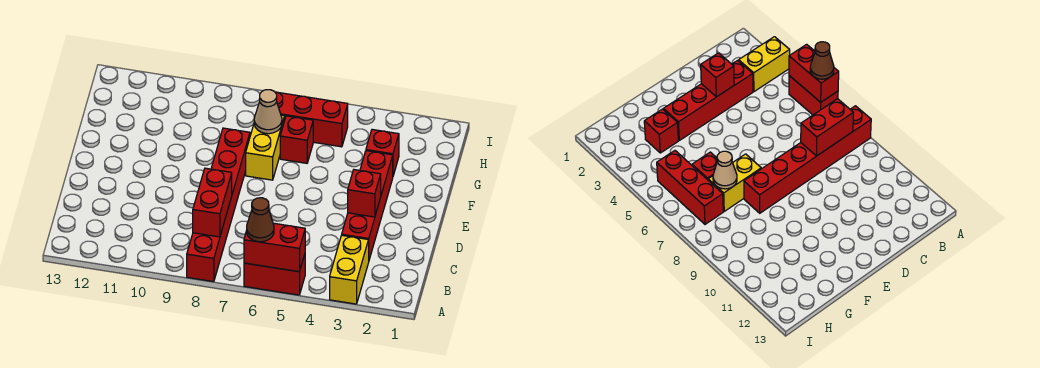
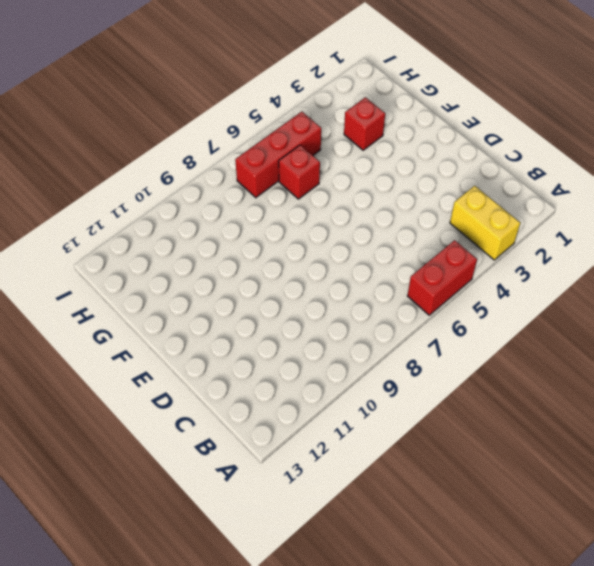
none -> red 1x6 brick [187,128,250,282]
none -> red 1x4 brick [342,151,393,259]
none -> yellow 1x2 brick [246,115,285,180]

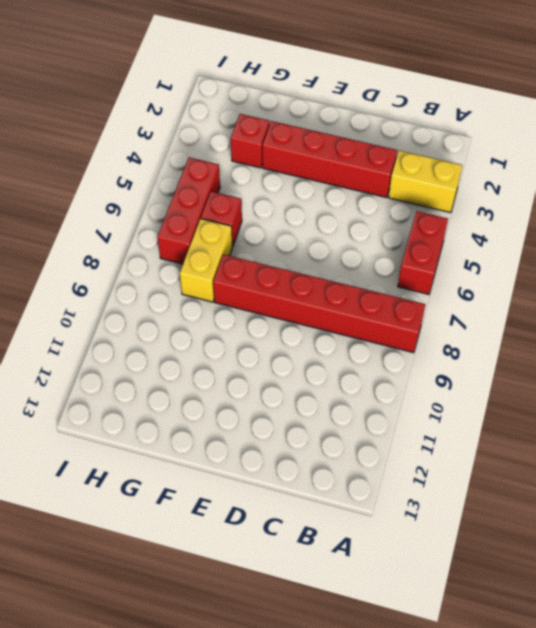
yellow 1x2 brick [180,219,232,302] -> yellow 1x2 brick turned to [246,115,285,180]
none -> red 1x2 brick [244,223,305,272]
none -> red 1x2 brick [193,168,232,237]
none -> red 1x1 brick [348,170,381,217]

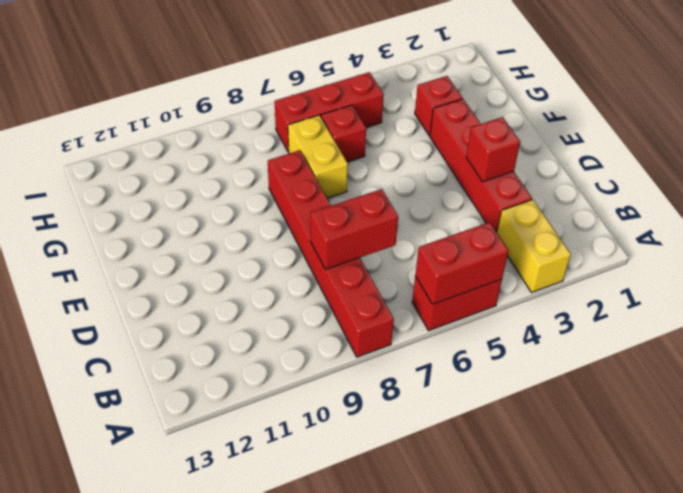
red 1x2 brick [310,189,398,269] -> red 1x2 brick turned to [193,168,232,237]
none -> tan 1x1 cone [254,90,282,134]
none -> brown 1x1 cone [247,198,274,242]

